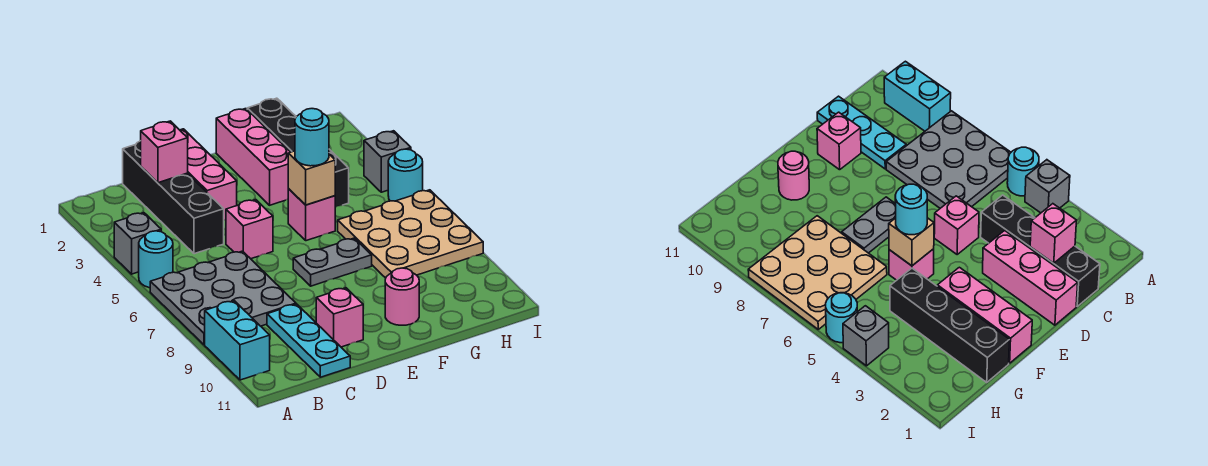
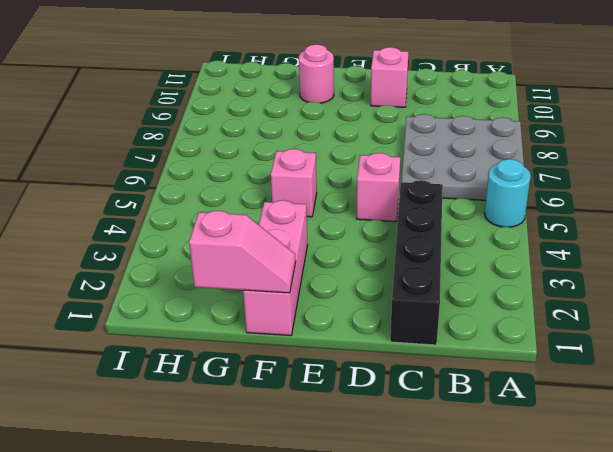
pink 1x2 slope [189,211,296,293] -> none
none -> grey 1x1 brick [114,213,161,274]
none -> cyan 1x2 brick [205,301,270,380]
none -> cyan 1x3 plate [267,304,350,377]

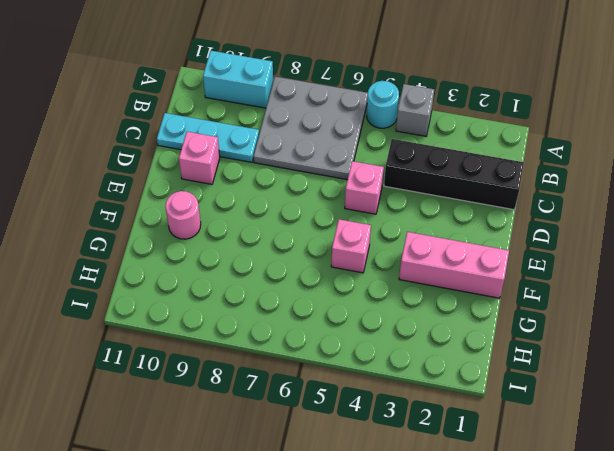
none -> pink 1x3 brick [180,129,237,220]
none -> grey 1x2 plate [293,238,372,286]
none -> black 1x4 brick [247,98,349,207]

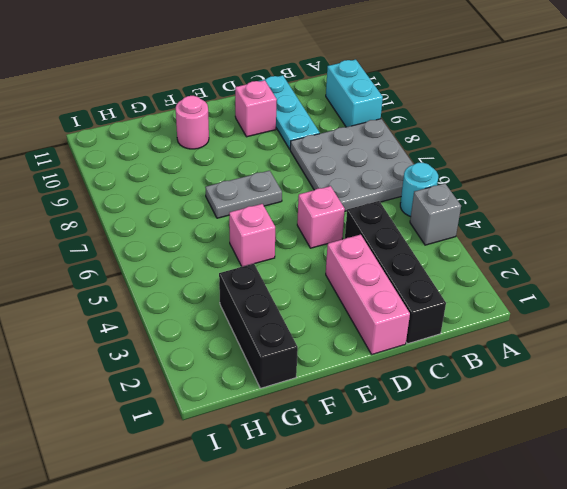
black 1x3 brick [219,264,298,388] -> black 1x4 brick [247,98,349,207]
none -> pink 1x3 brick [216,109,290,205]
none -> tan 3x3 plate [338,190,483,278]
none -> grey 1x1 brick [364,131,411,192]

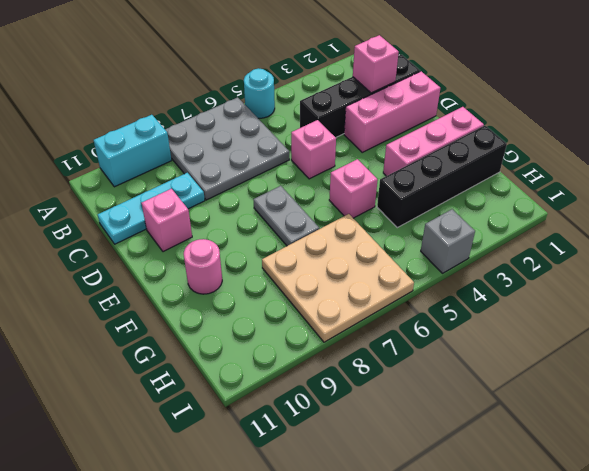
none -> grey 1x1 brick [114,213,161,274]
none -> cyan 1x1 round brick [388,149,423,201]
none -> tan 1x1 brick [288,151,335,205]

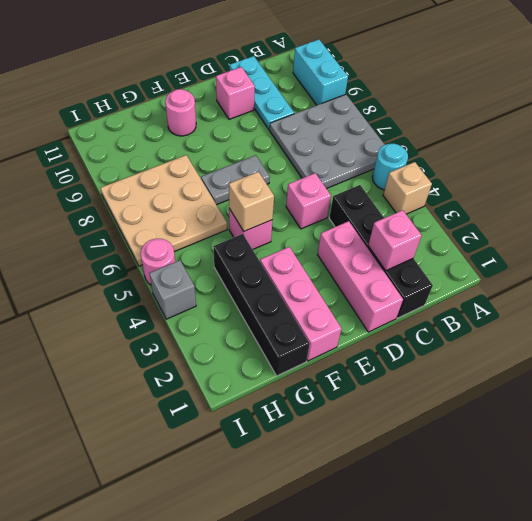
tan 1x1 brick [383,162,432,214] -> grey 1x1 brick [114,213,161,274]
pink 1x1 round brick [141,239,175,285] -> cyan 1x1 round brick [388,149,423,201]
none -> cyan 1x1 round brick [295,109,329,166]

